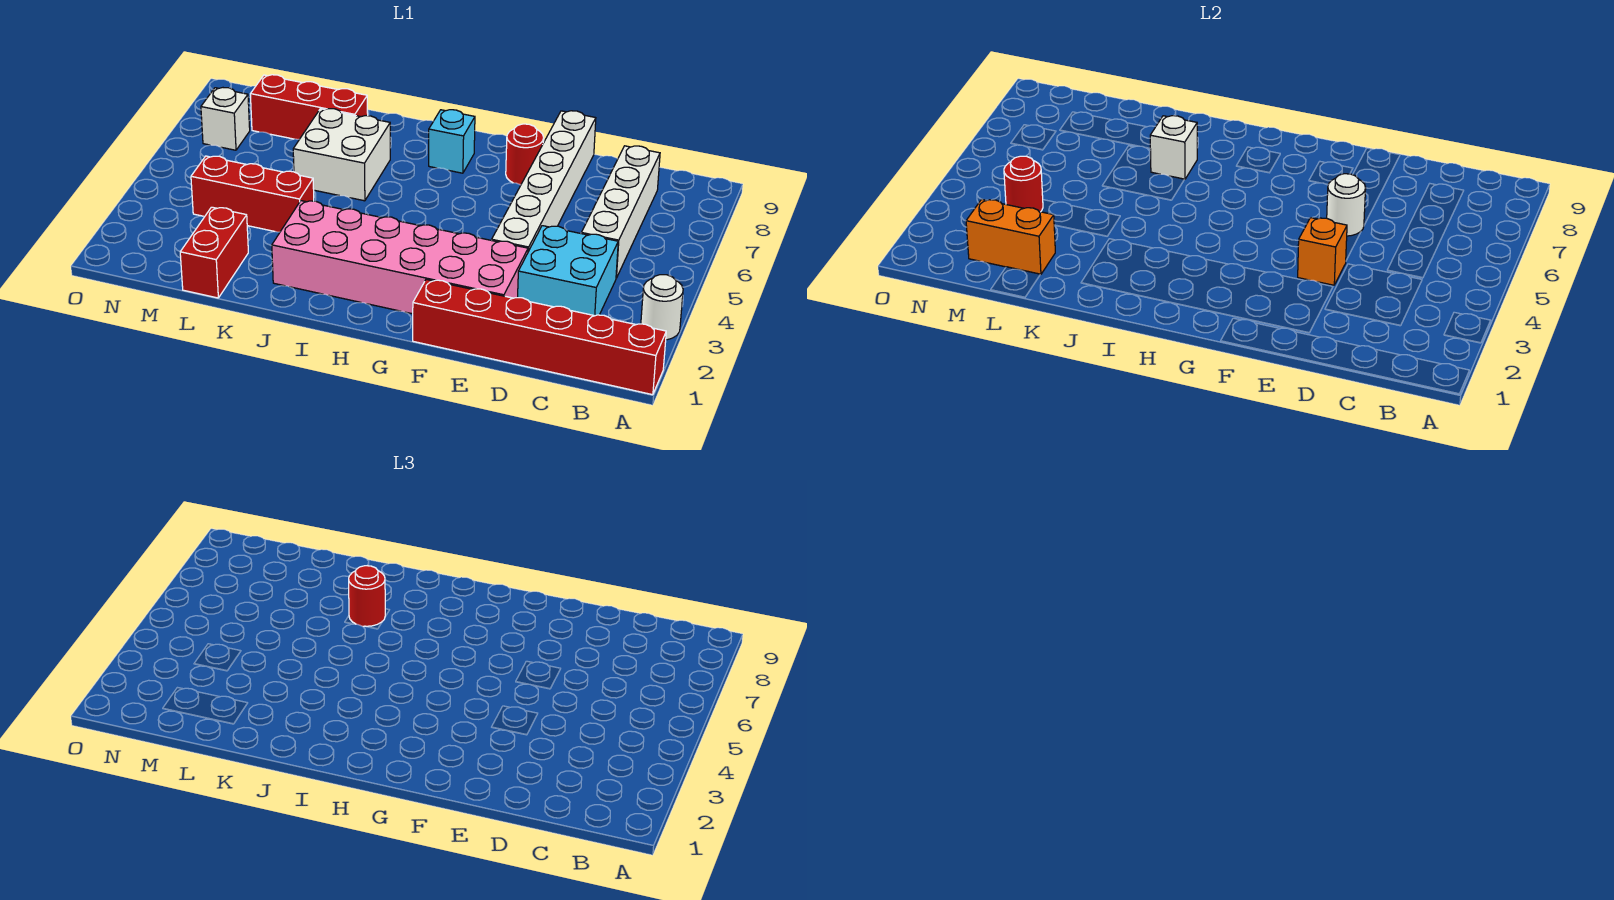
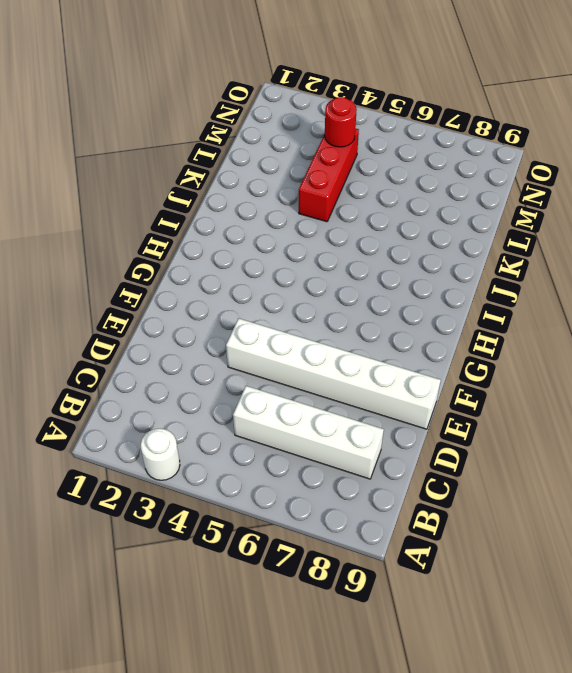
none -> red 1x6 brick [413,279,666,395]
none -> cyan 2x2 brick [518,226,618,316]
none -> pink 2x6 brick [272,201,528,314]

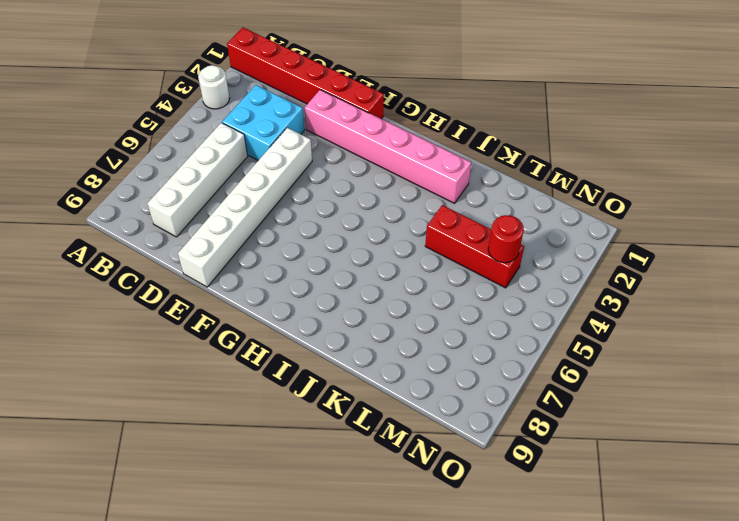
pink 1x6 brick [305,90,471,203] -> pink 2x6 brick [272,201,528,314]
none -> red 1x1 round brick [506,124,544,185]
none -> cyan 1x1 brick [429,110,475,173]
none -> white 2x2 brick [293,109,390,201]

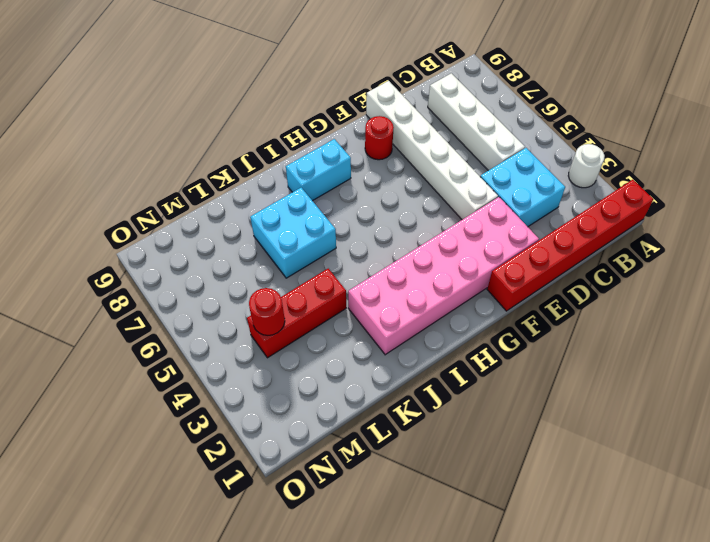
cyan 1x2 brick [286,139,351,201] -> cyan 1x1 brick [429,110,475,173]
cyan 2x2 brick [250,188,336,278] -> white 2x2 brick [293,109,390,201]
none -> red 1x3 brick [250,75,368,139]
none -> red 1x2 brick [180,207,248,298]
none -> white 1x1 brick [201,88,250,150]

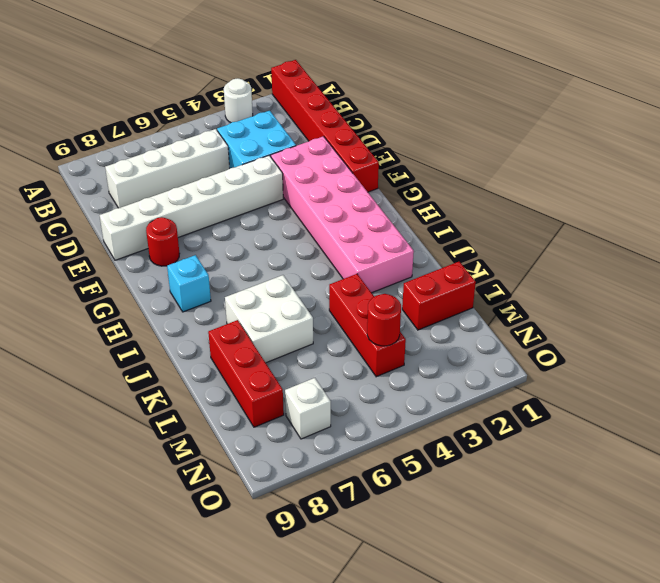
none -> orange 1x1 brick [1298,218,1347,285]
none -> white 1x1 round brick [1327,174,1366,236]
none -> white 1x1 brick [1150,116,1197,179]

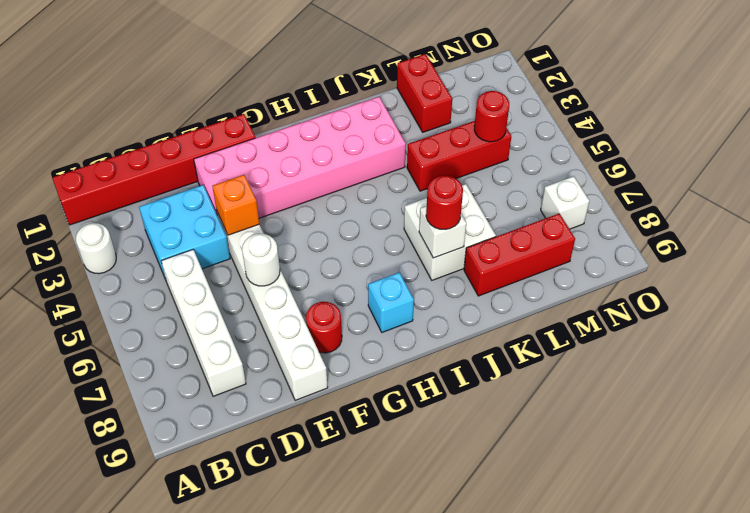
none -> orange 1x2 brick [966,199,1055,275]

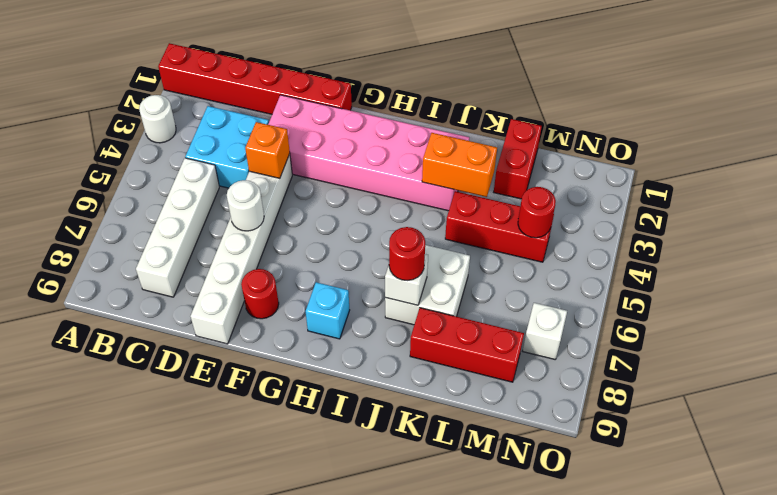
orange 1x2 brick [422,133,497,197] -> orange 1x2 brick moved to [966,199,1055,275]

